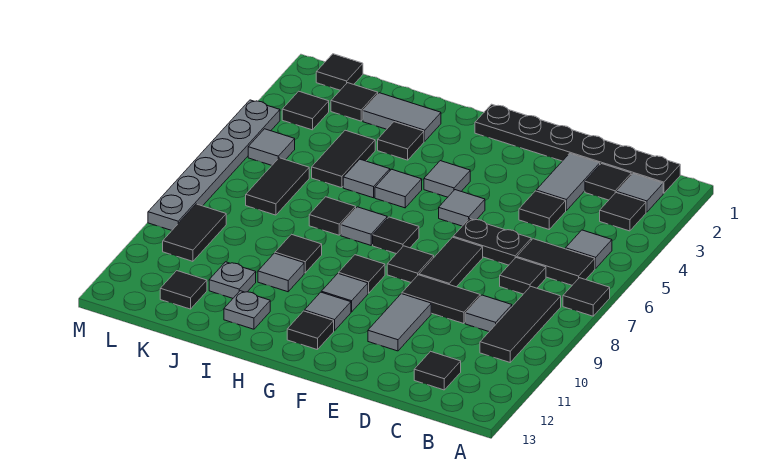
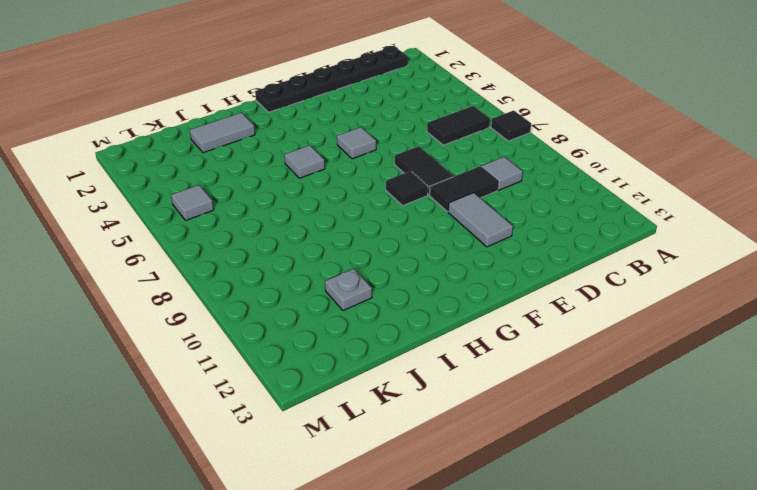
none -> grey 1x1 tile [617,174,663,212]
none -> black 1x1 tile [600,192,646,231]
none -> grey 1x1 tile [566,230,612,269]
none -> black 1x3 tile [480,286,561,362]

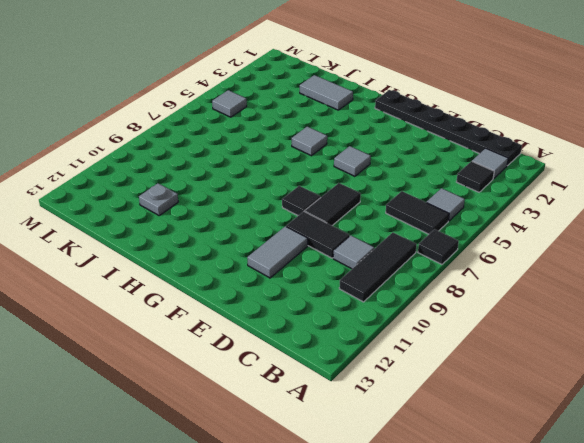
none -> black 1x1 tile [585,164,631,200]
none -> black 1x1 tile [500,257,546,294]
none -> black 1x1 tile [414,351,461,390]
none -> grey 1x2 tile [536,153,600,210]

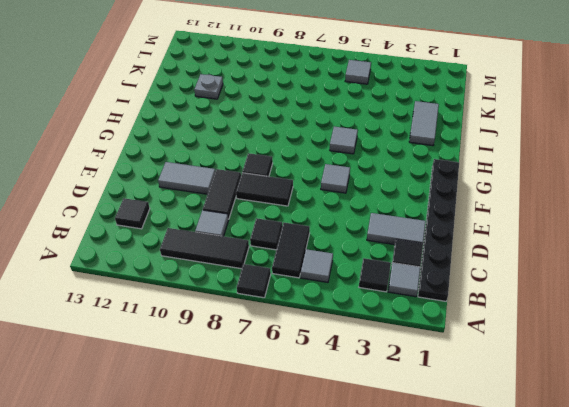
none -> black 1x1 tile [519,191,566,229]
none -> black 1x2 plate [453,218,531,265]
none -> grey 1x1 tile [424,161,470,197]
none -> black 1x1 tile [373,217,419,254]

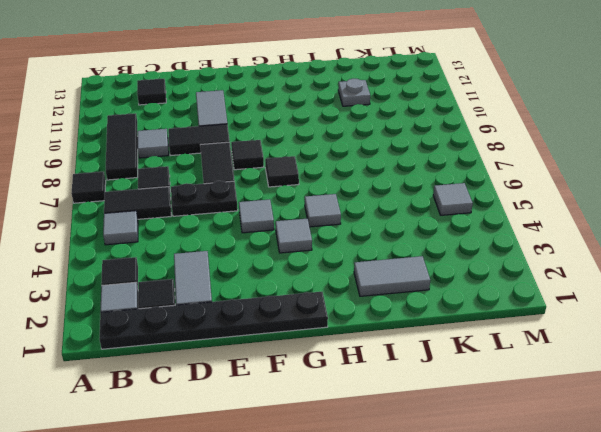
none -> black 1x1 tile [519,191,566,229]
none -> black 1x1 tile [339,255,385,293]
none -> grey 1x1 tile [321,273,368,312]
none -> grey 1x1 tile [304,292,351,331]

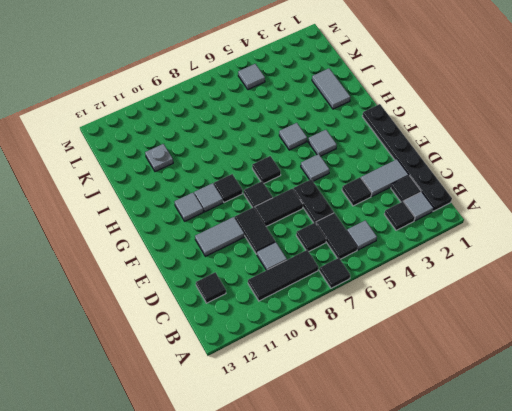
none -> black 1x1 tile [287,311,334,350]
none -> grey 1x1 tile [341,207,387,245]
none -> black 1x1 tile [378,122,424,160]
none -> grey 1x1 tile [343,159,390,198]

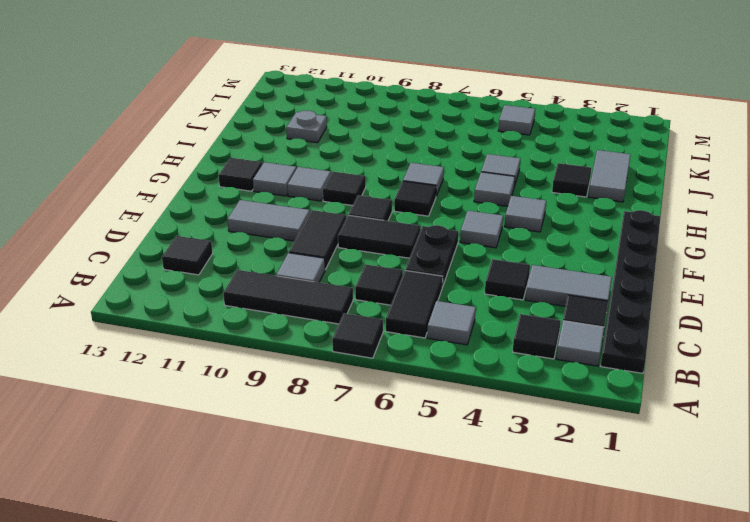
none -> black 1x1 tile [309,197,356,235]
none -> black 1x1 tile [275,234,322,273]
none -> grey 1x1 tile [258,253,304,292]
none -> grey 1x1 plate [224,291,270,329]

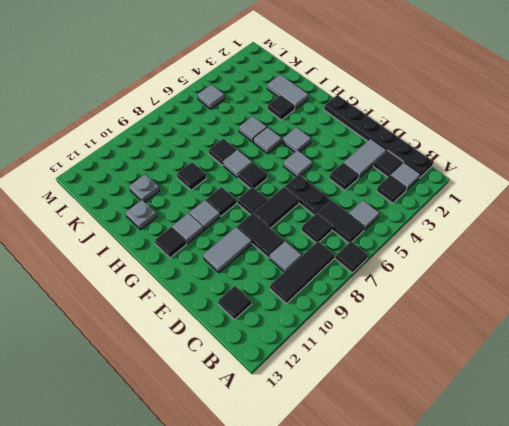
none -> grey 1x1 tile [258,253,304,292]
none -> black 1x2 tile [312,130,375,188]
none -> black 1x1 tile [331,83,378,121]
none -> black 1x2 tile [246,158,309,215]

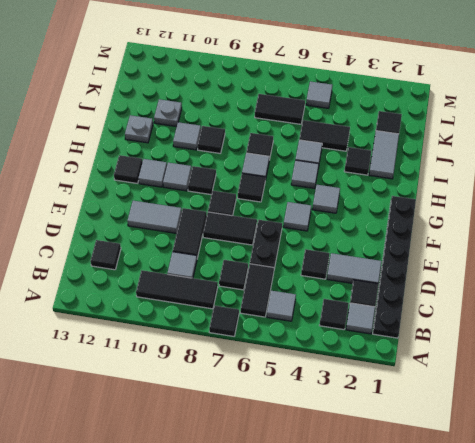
none -> black 1x1 tile [160,271,207,309]
none -> black 1x1 tile [316,54,363,90]
none -> black 1x1 tile [282,91,329,130]
none -> black 1x2 tile [163,204,226,261]

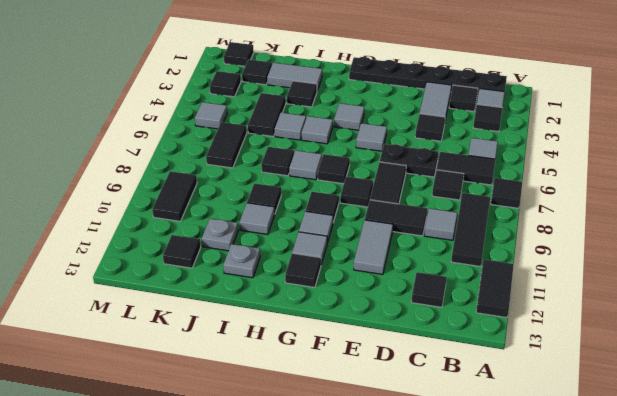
black 1x2 tile [476,260,514,318] -> none
none -> grey 1x6 plate [148,100,280,230]

